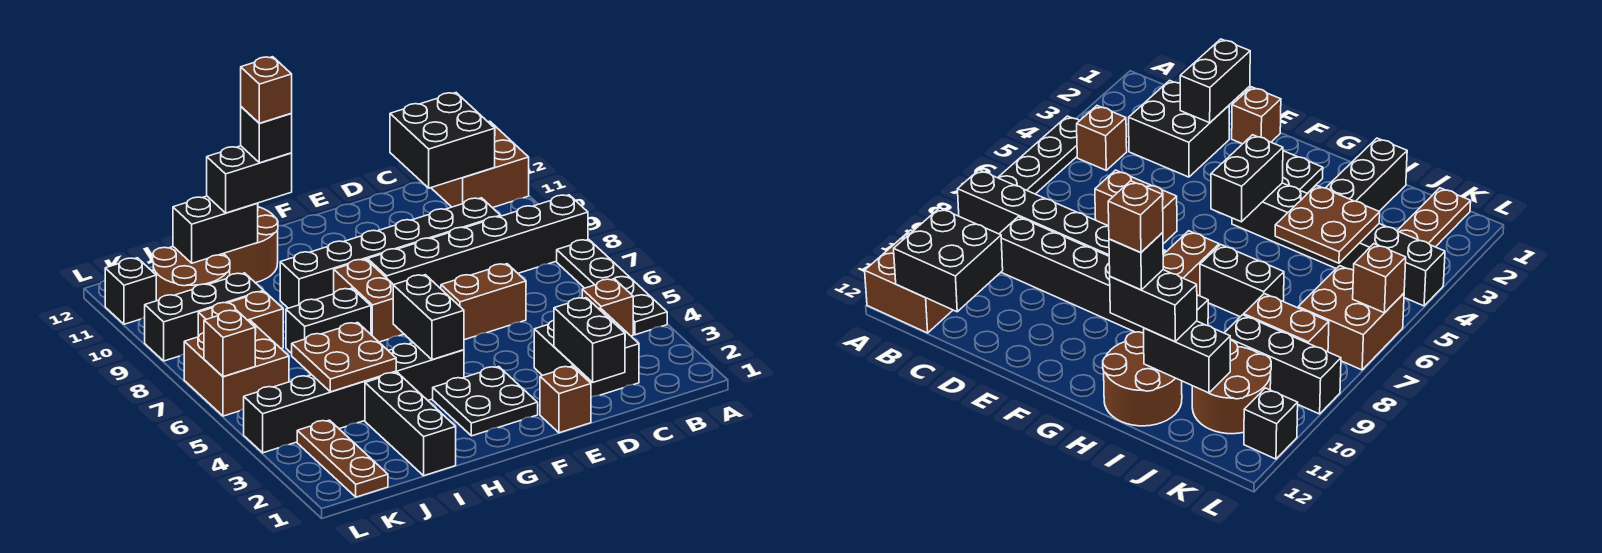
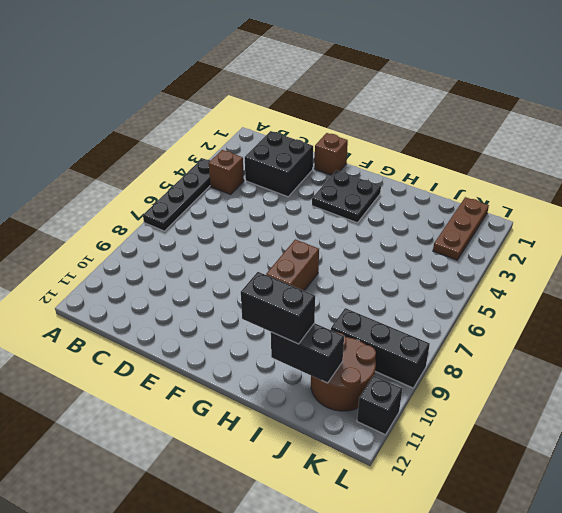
none -> black 1x6 brick [368,195,588,289]
none -> brown 2x2 brick [431,121,529,208]
none -> black 1x6 brick [280,198,501,308]

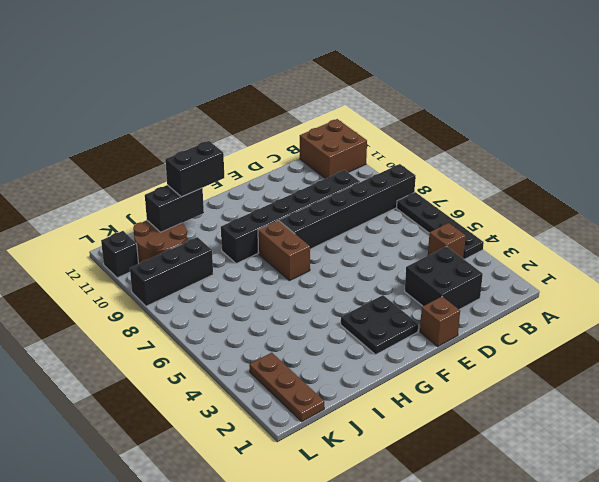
none -> brown 1x2 brick [441,264,526,340]
none -> black 1x6 brick [244,343,464,453]
none -> black 1x2 brick [286,288,371,353]

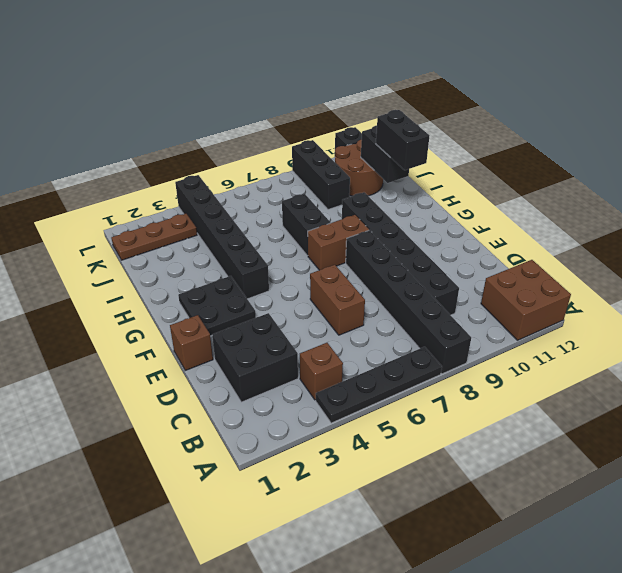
none -> brown 2x2 round brick [224,207,278,283]
none -> black 1x3 brick [365,372,456,476]
none -> brown 1x2 brick [198,291,283,348]

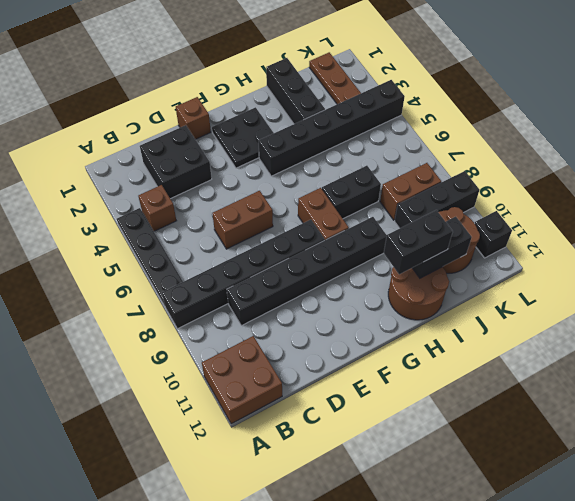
none -> brown 2x2 brick [184,320,289,416]
none -> black 2x2 brick [390,93,495,188]
none -> black 1x2 brick [554,298,625,382]

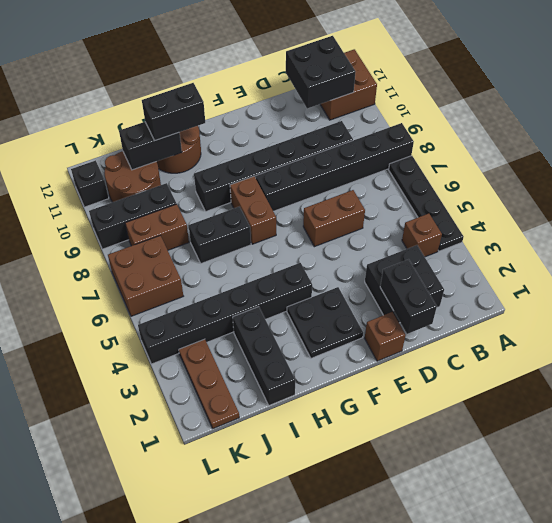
none -> black 1x2 brick [393,275,464,360]
none -> brown 2x2 plate [292,323,396,392]
none -> brown 1x1 brick [204,310,255,377]

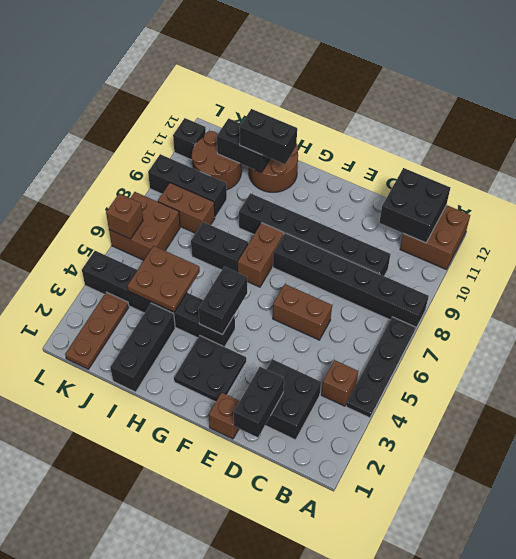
none -> black 1x1 brick [241,107,292,163]
none -> brown 1x1 brick [241,57,292,123]

